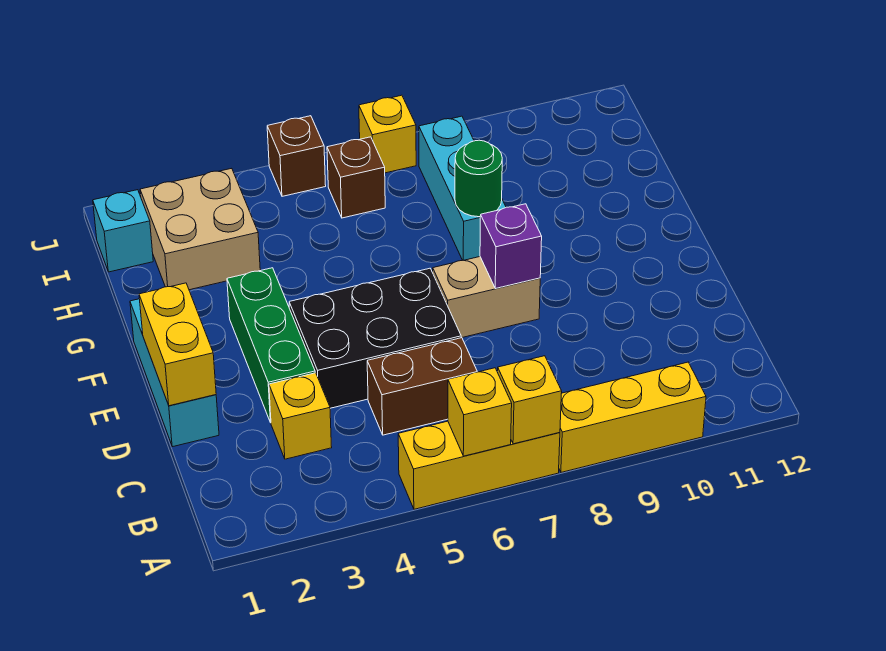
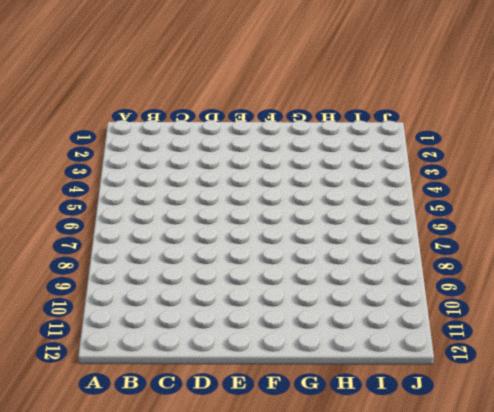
none -> yellow 1x3 brick [398,421,560,509]
none -> yellow 1x3 brick [559,362,706,472]
none -> yellow 1x1 brick [269,373,332,459]

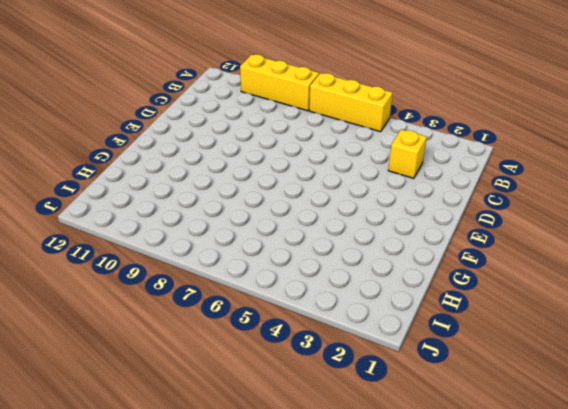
none -> brown 1x2 brick [367,338,477,435]
none -> cyan 1x3 brick [130,299,219,447]
none -> green 1x3 brick [227,268,315,423]

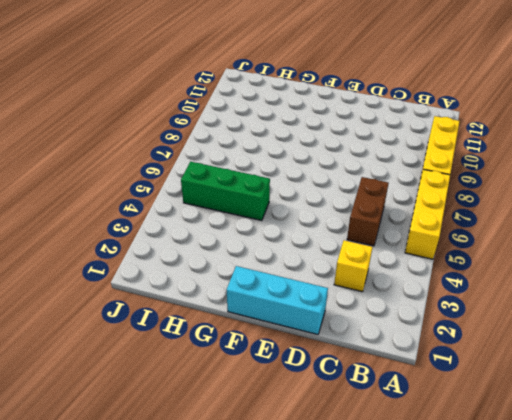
green 1x3 brick [181,162,270,221] -> green 1x3 brick moved to [227,268,315,423]
none -> black 2x3 brick [289,268,461,408]
none -> tan 1x2 brick [433,257,540,338]
none -> cyan 1x3 brick [419,116,506,260]

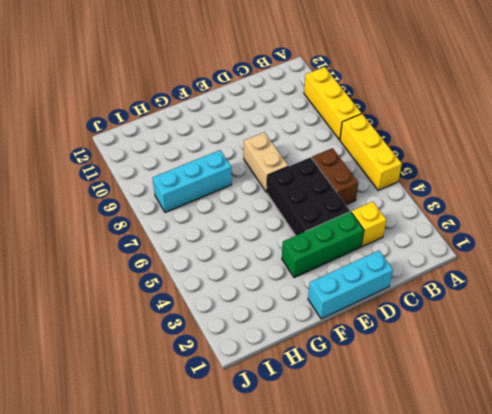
none -> tan 2x2 brick [140,168,260,290]
none -> cyan 1x1 brick [93,190,153,272]
none -> brown 1x1 brick [327,137,385,218]

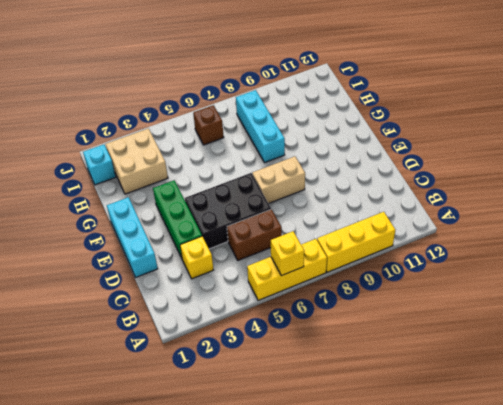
none -> brown 1x1 brick [267,116,326,196]
none -> yellow 1x1 brick [359,95,416,173]
none -> yellow 1x1 brick [498,356,562,444]

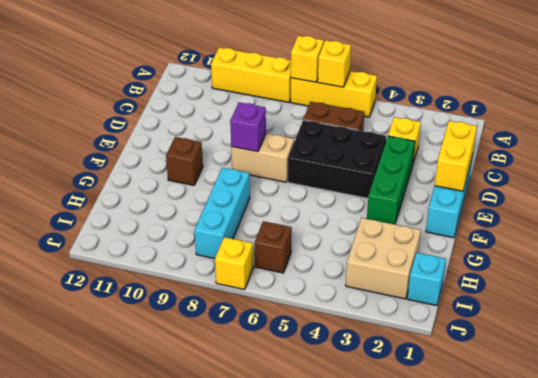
brown 1x1 brick [166,137,203,185] -> brown 1x1 brick moved to [267,116,326,196]
none -> green 1x1 round brick [455,140,502,217]

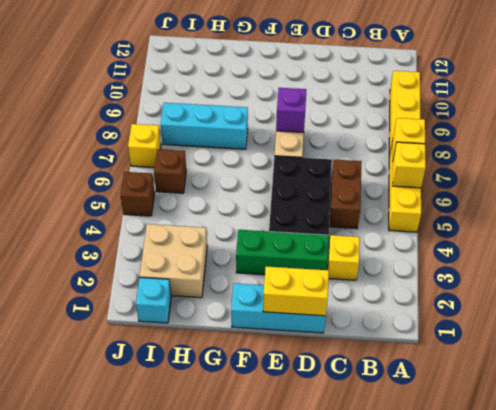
none -> green 1x1 round brick [455,140,502,217]

